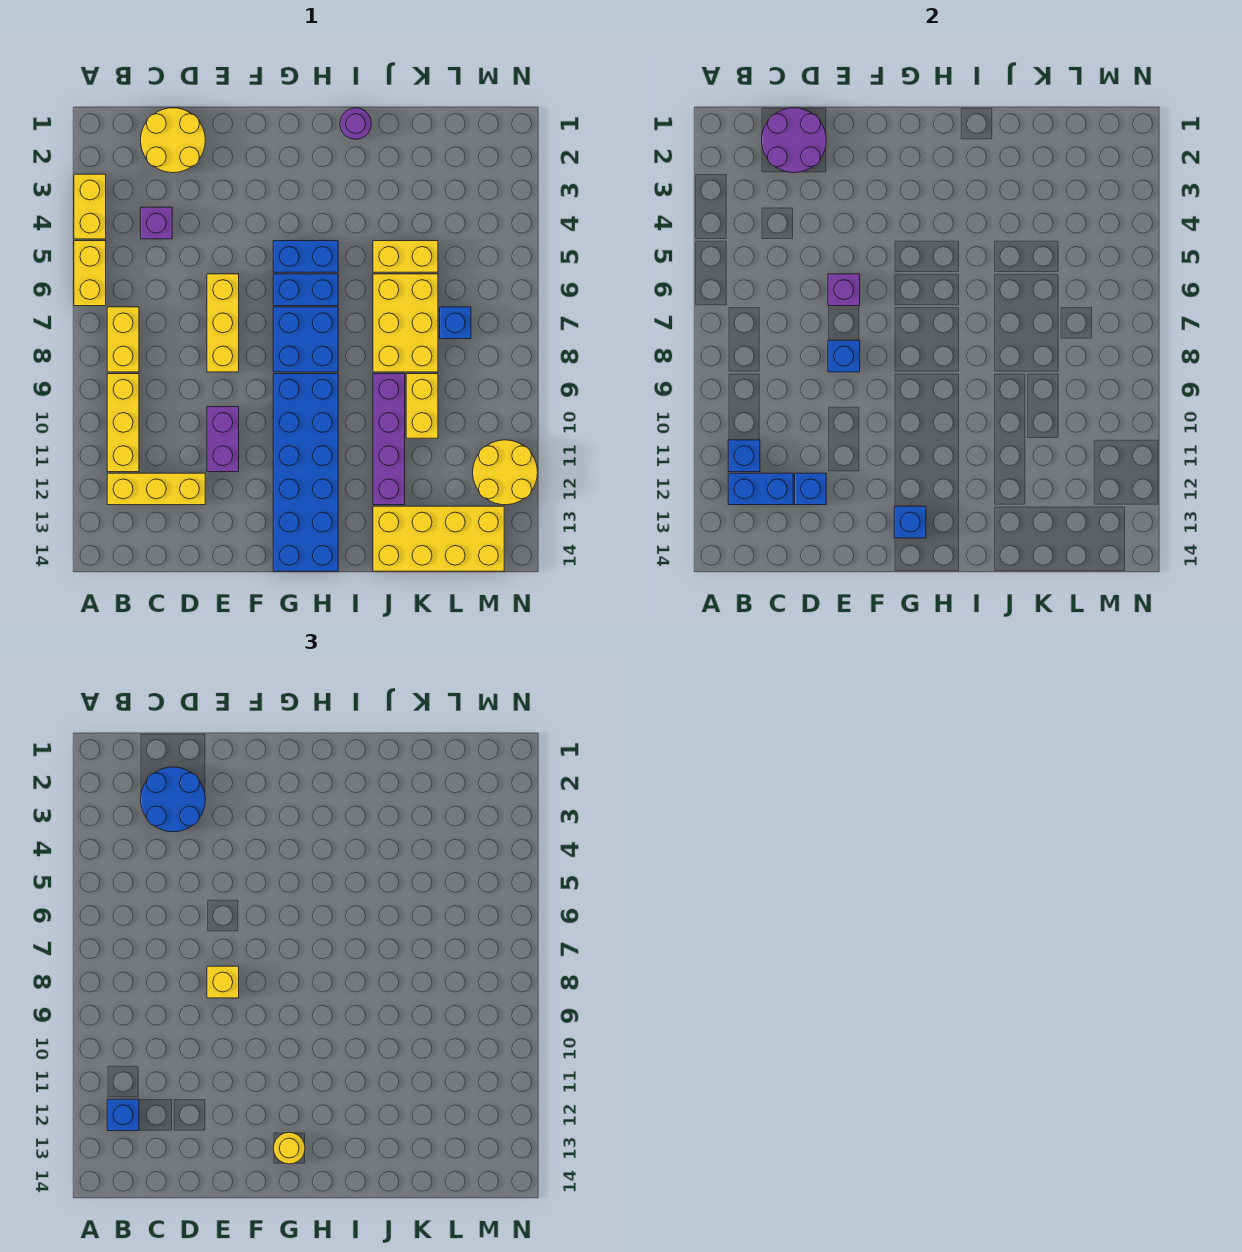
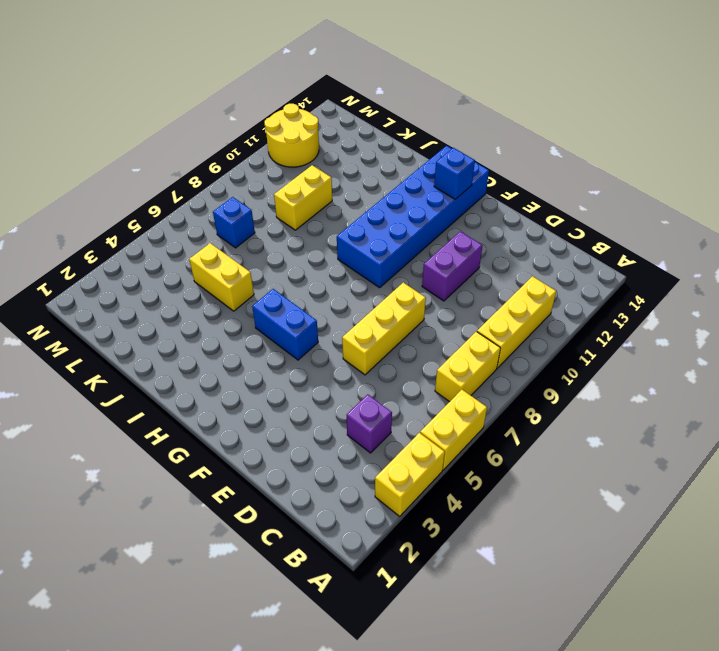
none -> yellow 1x3 brick [107,473,205,505]
none -> yellow 2x2 round brick [141,108,205,173]
none -> blue 1x2 brick [273,274,338,306]
none -> blue 2x2 brick [273,307,338,372]

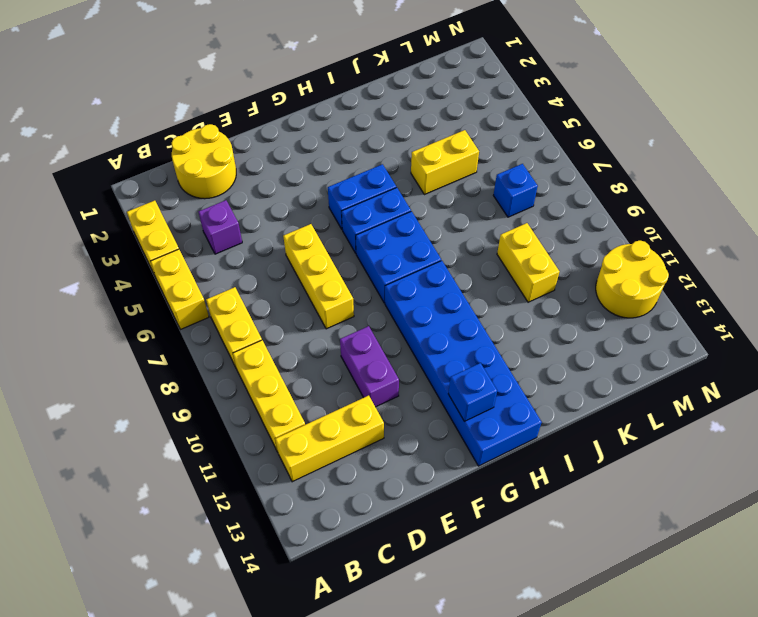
none -> purple 1x1 round brick [340,108,371,139]
none -> yellow 2x3 brick [373,274,438,372]
none -> purple 1x4 brick [373,374,405,505]
none -> yellow 2x4 brick [373,506,504,571]

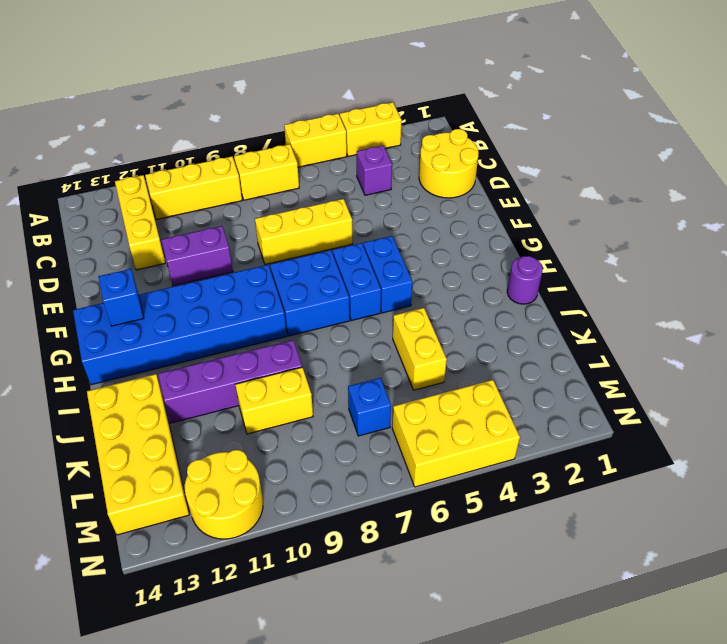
yellow 2x3 brick [392,380,520,487] -> yellow 2x3 brick moved to [373,274,438,372]
none -> blue 1x1 brick [728,440,760,472]
none -> blue 1x2 brick [728,473,793,505]
none -> purple 2x2 round brick [762,108,826,173]
none -> blue 1x1 brick [795,473,826,505]

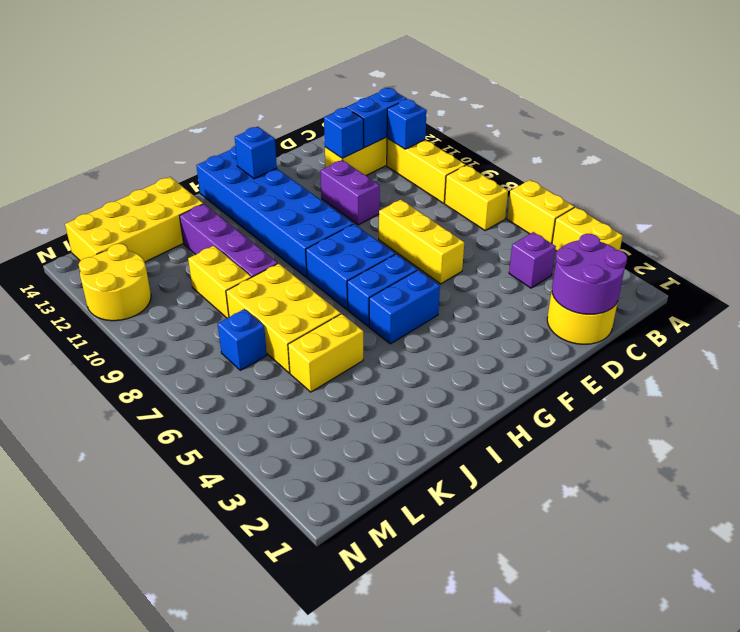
none -> purple 1x1 round brick [340,108,371,139]
none -> purple 1x1 brick [828,274,860,306]
none -> blue 1x1 brick [828,340,860,372]
none -> blue 1x1 brick [107,1099,139,1131]

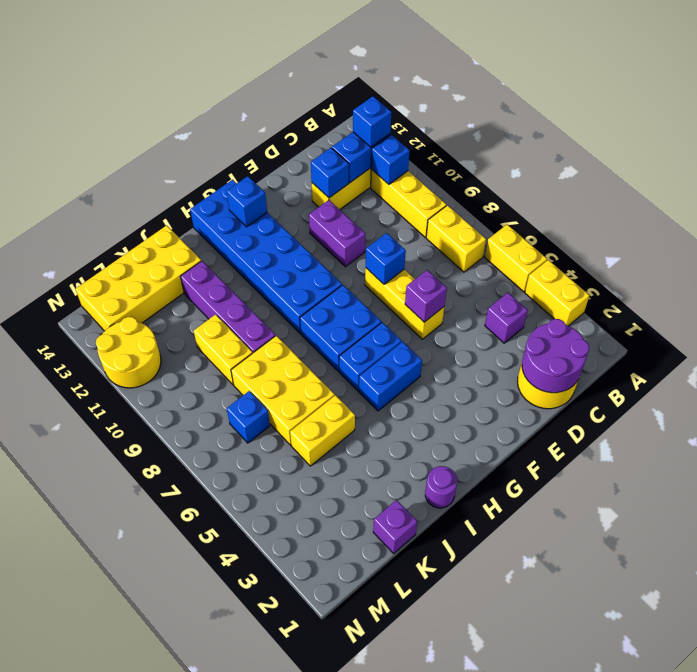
purple 1x1 brick [373,500,417,553] -> none
none -> blue 2x2 round brick [141,767,205,832]
none -> yellow 1x1 brick [207,966,239,998]
none -> yellow 1x1 round brick [273,1132,305,1164]

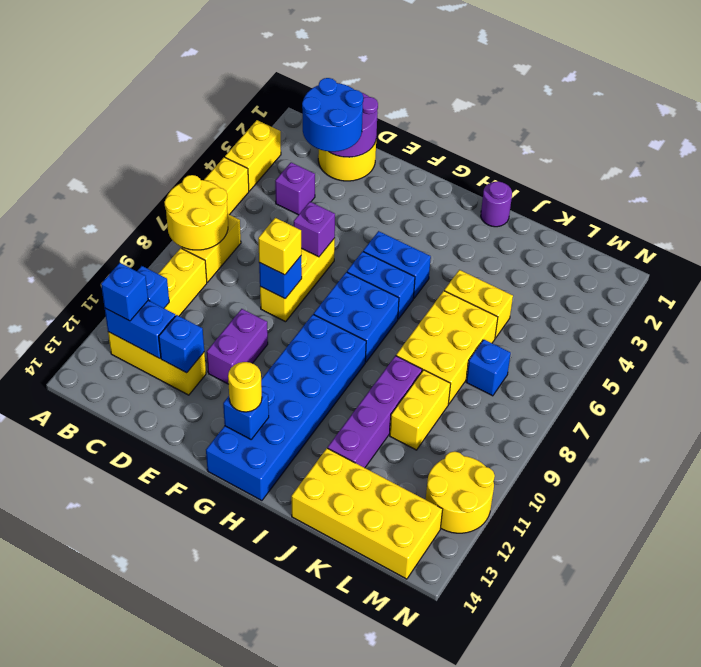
yellow 2x2 round brick [164,175,228,250] -> none

